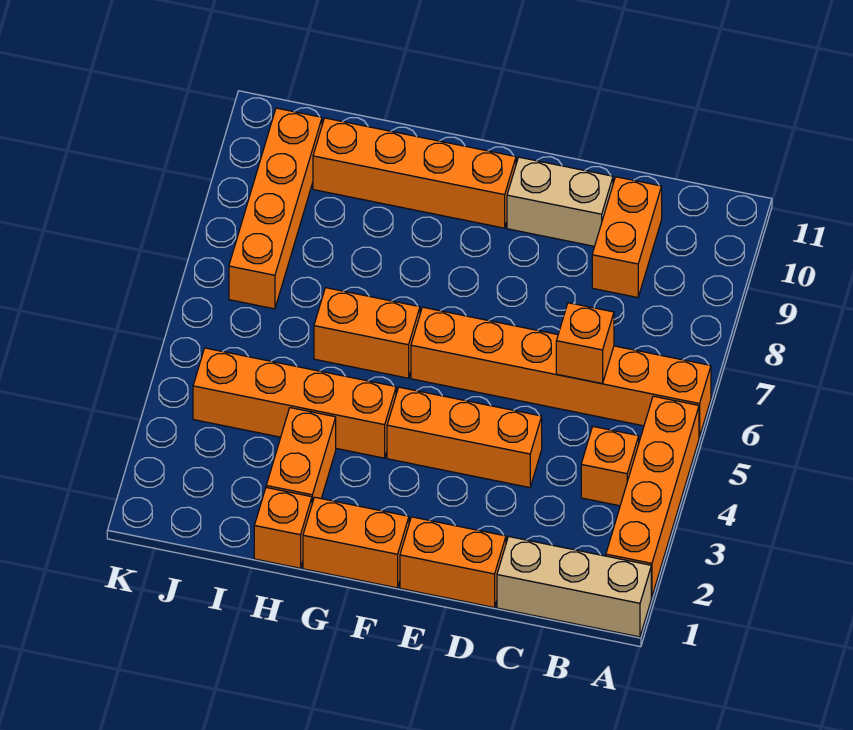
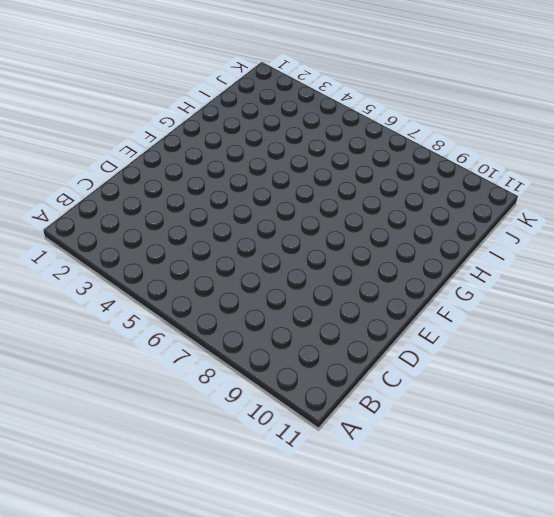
none -> tan 1x3 brick [497,537,651,637]
none -> orange 1x4 brick [606,396,699,597]
none -> orange 1x6 brick [411,307,711,437]

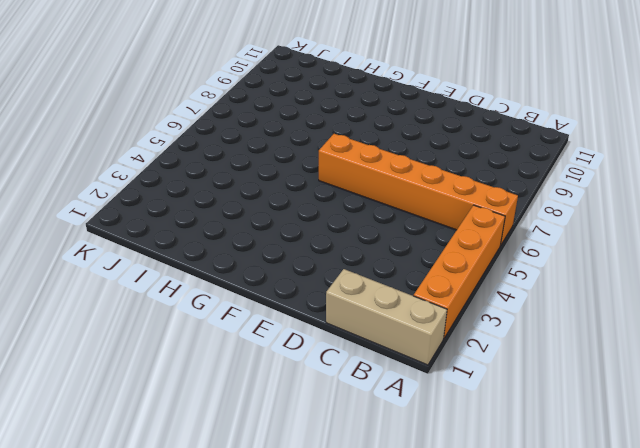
none -> orange 1x1 brick [581,427,639,506]
none -> orange 1x2 brick [592,177,662,298]
none -> orange 1x2 brick [400,517,506,607]

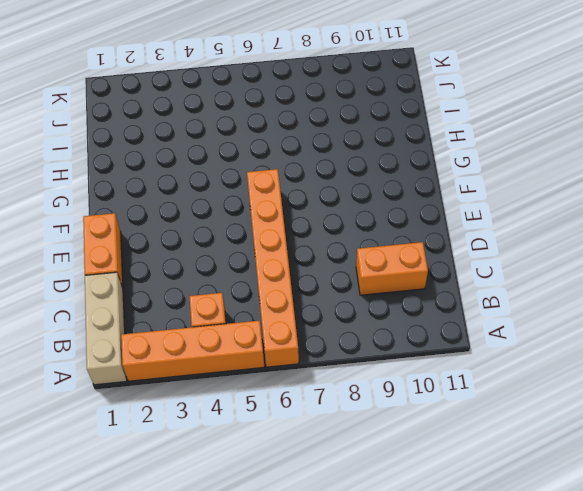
none -> orange 1x3 brick [387,387,542,488]
none -> tan 1x2 brick [507,157,613,246]
none -> orange 1x2 brick [303,497,409,588]

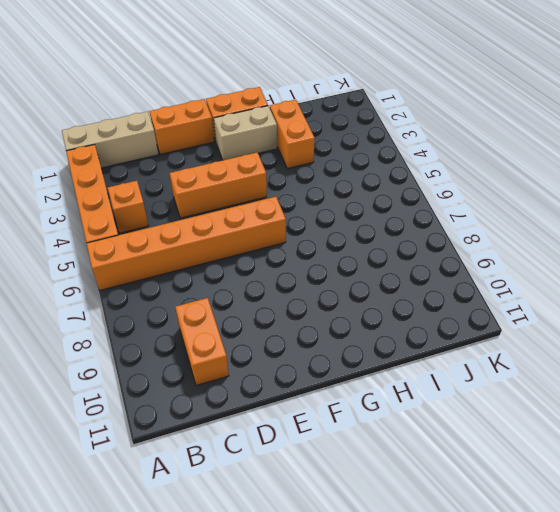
tan 1x2 brick [214,106,277,160] -> tan 1x2 brick moved to [507,157,613,246]
none -> orange 1x4 brick [313,118,516,228]
none -> orange 1x4 brick [193,348,396,458]
none -> orange 1x2 brick [314,288,420,378]

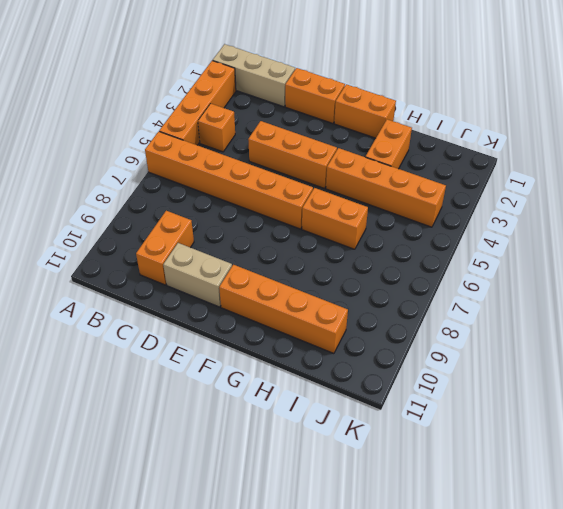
none -> orange 1x1 brick [254,488,312,568]
none -> orange 1x4 brick [229,108,322,309]
none -> orange 1x1 brick [556,303,614,383]

